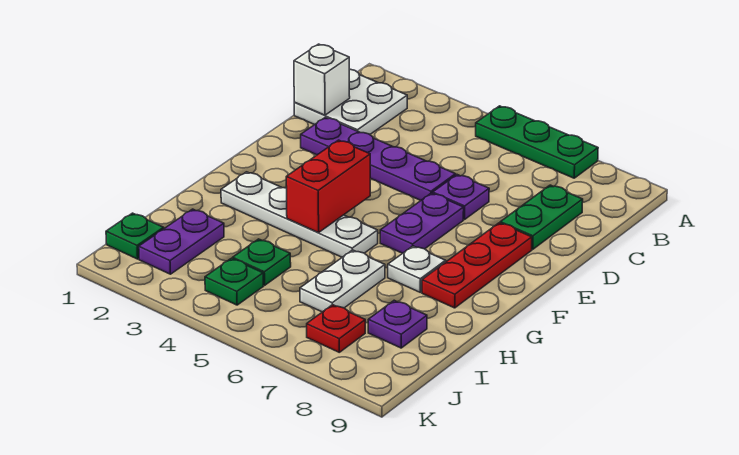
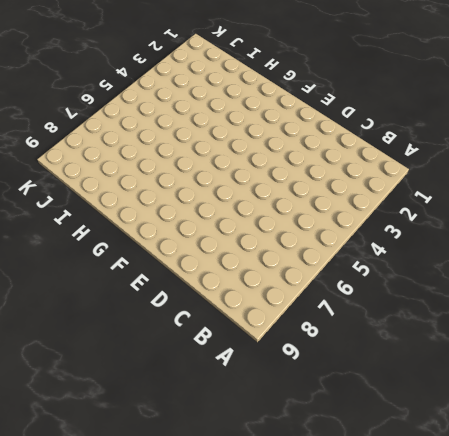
none -> green 1x3 plate [476,106,598,178]
none -> white 2x2 plate [294,69,407,134]
none -> green 1x2 plate [500,185,583,249]

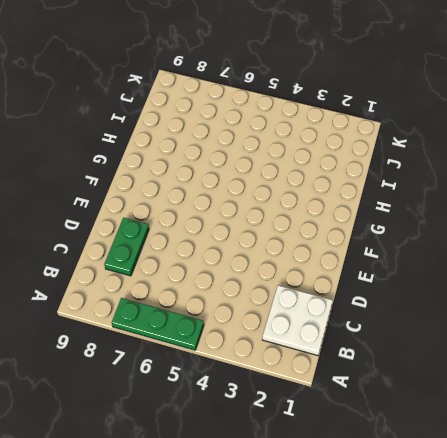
none -> purple 1x4 plate [301,117,456,200]
none -> purple 1x1 plate [433,175,489,220]
none -> purple 1x2 plate [380,193,464,253]

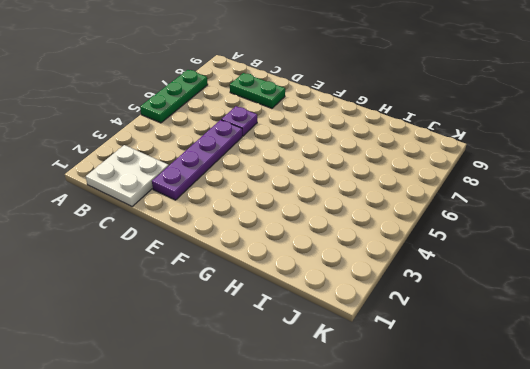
none -> purple 1x2 plate [380,193,464,253]
none -> red 1x3 plate [422,223,532,308]
none -> white 1x4 plate [221,172,378,257]

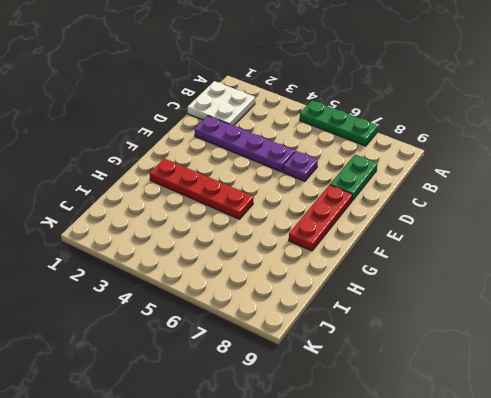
red 1x4 plate [150,158,254,219] -> white 1x4 plate [221,172,378,257]
none -> purple 1x2 plate [380,193,464,253]
none -> white 1x1 plate [388,246,446,292]
none -> white 1x2 plate [300,250,385,312]

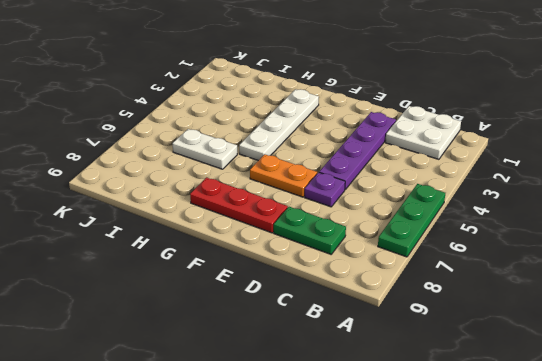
orange 1x2 plate [250,154,317,197] -> purple 1x2 plate [380,193,464,253]
none -> white 1x1 plate [388,246,446,292]
none -> purple 1x2 plate [139,209,224,274]
none -> green 1x1 plate [233,239,291,285]

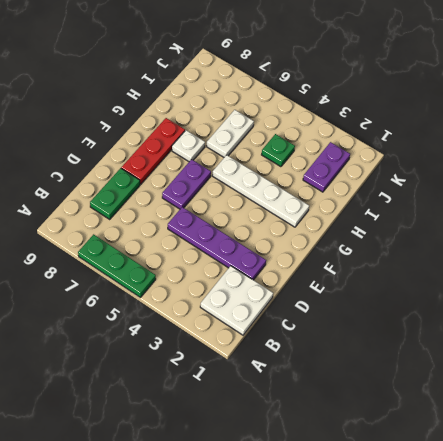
none -> purple 1x1 plate [433,175,489,220]
none -> purple 1x1 plate [368,300,427,348]
none -> green 1x1 plate [106,213,164,259]

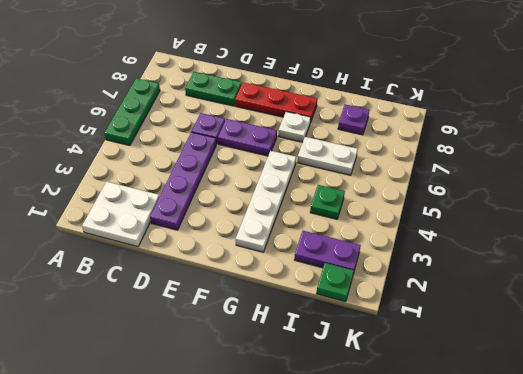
none -> green 1x1 plate [205,258,263,305]
none -> red 1x1 plate [307,305,365,352]
none -> white 1x1 brick [294,44,350,115]

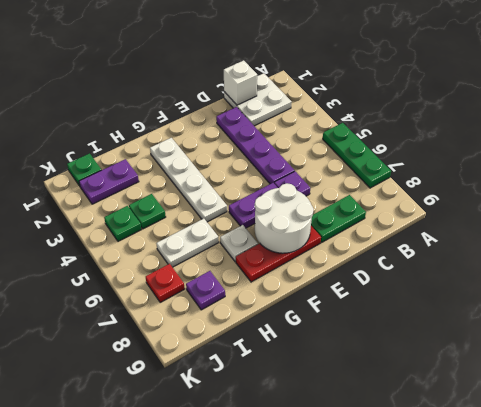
white 2x2 round brick [255,183,313,253] -> none
none -> red 1x2 brick [286,140,370,233]

